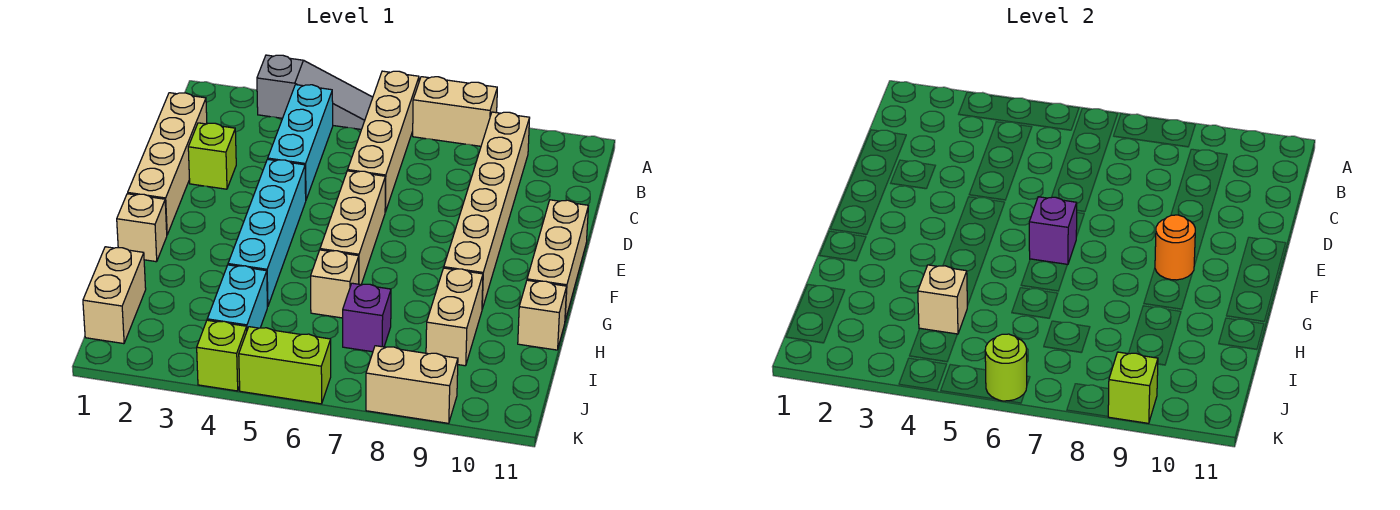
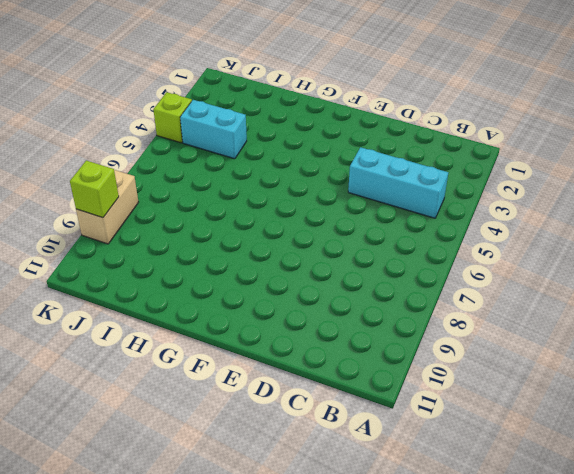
none -> grey 1x3 slope [257,55,373,129]
none -> tan 1x4 brick [348,71,419,212]
none -> tan 1x2 brick [413,77,497,146]

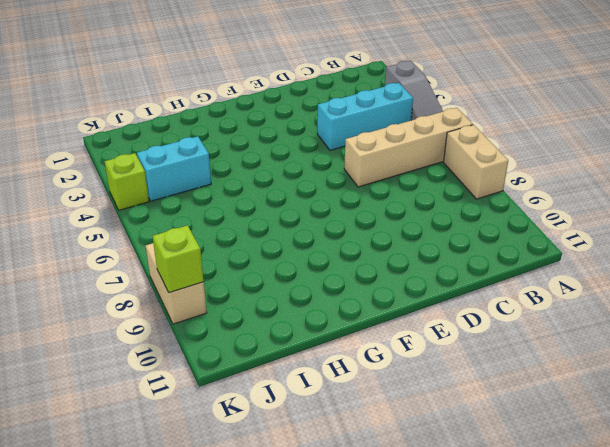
none -> tan 1x6 brick [444,112,530,309]
none -> tan 1x4 brick [128,93,207,234]
none -> lime 1x1 brick [188,123,236,189]

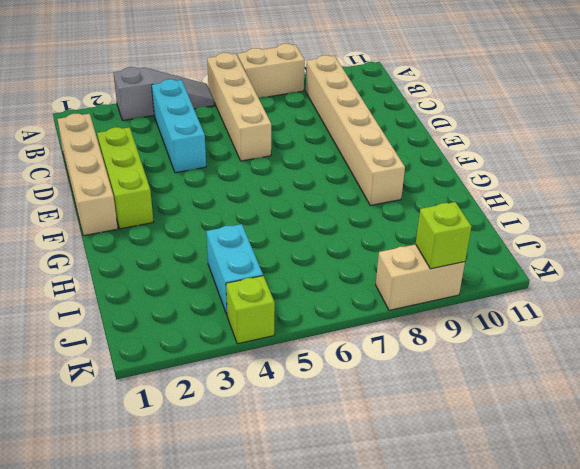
lime 1x3 brick [97,127,153,229] -> lime 1x1 brick [188,123,236,189]
none -> cyan 1x4 brick [228,159,306,307]
none -> tan 1x3 brick [320,171,385,285]
none -> tan 1x3 brick [527,200,588,320]

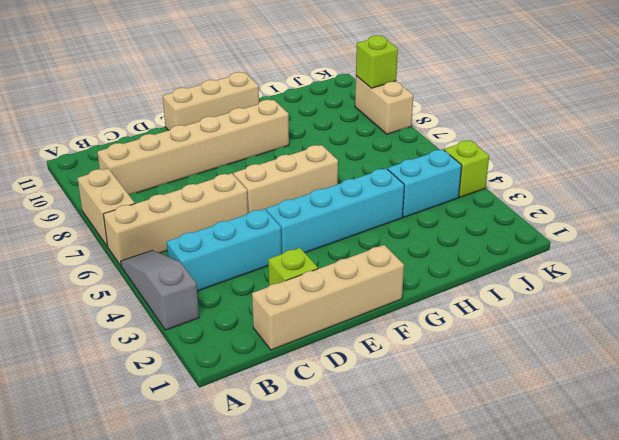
none -> tan 1x1 brick [117,194,167,262]
none -> tan 1x1 brick [311,250,359,318]
none -> tan 1x2 brick [426,268,483,366]

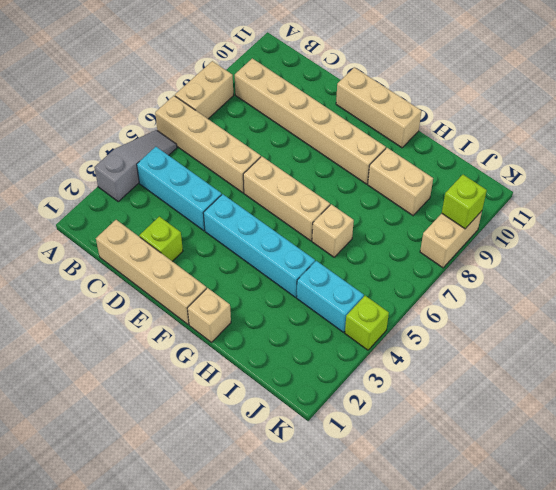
none -> tan 1x1 brick [518,280,567,350]
none -> tan 1x2 brick [83,247,146,344]
none -> purple 1x1 brick [343,283,391,352]

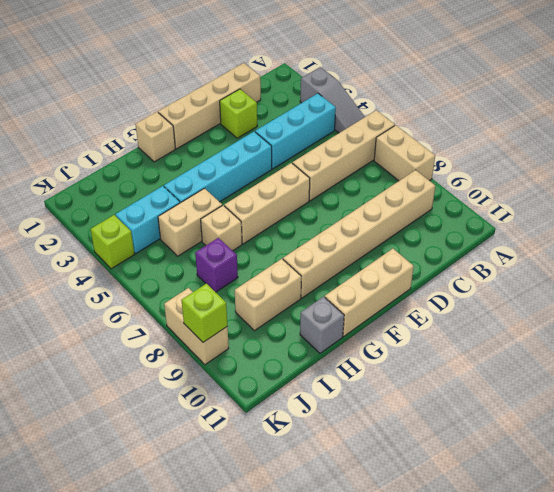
tan 1x2 brick [158,188,222,256] -> tan 1x2 brick moved to [83,247,146,344]
grey 1x1 brick [300,297,344,353] -> tan 1x1 brick [518,280,567,350]
none -> lime 1x2 brick [239,327,331,404]
none -> purple 1x1 brick [1029,197,1077,265]
none -> orange 1x1 round brick [1155,215,1195,280]

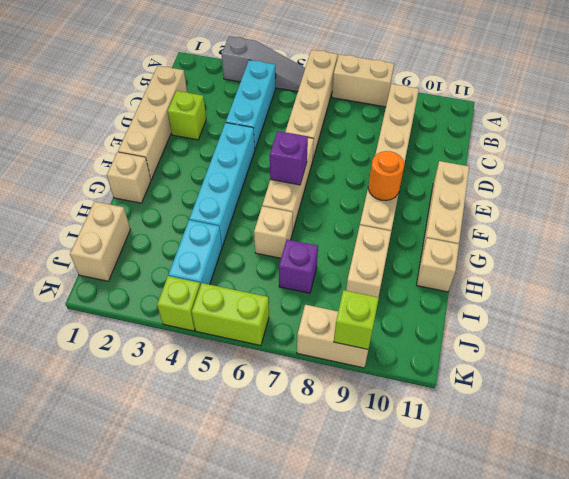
none -> tan 1x1 brick [918,265,967,334]
none -> lime 1x1 round brick [985,334,1027,401]

